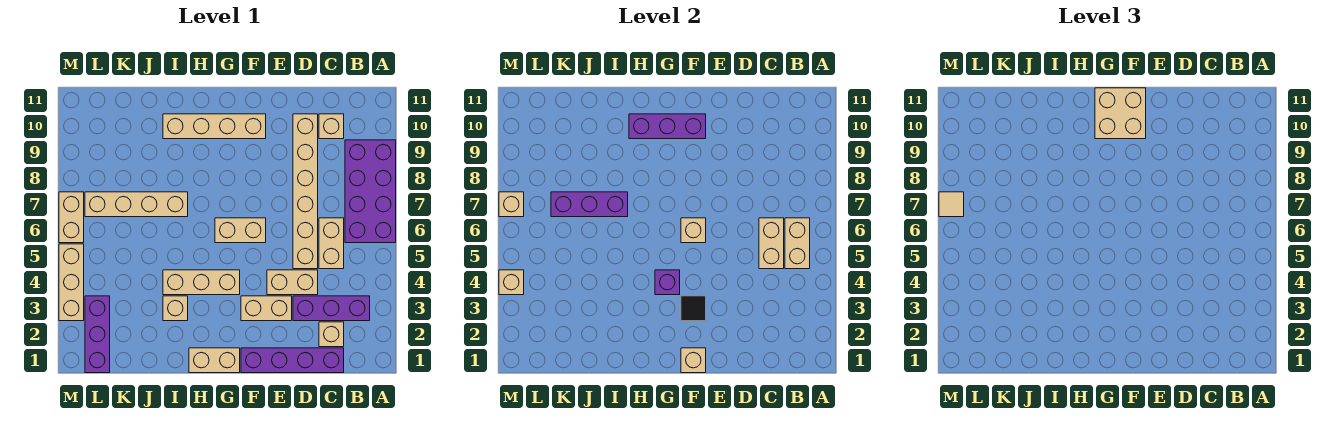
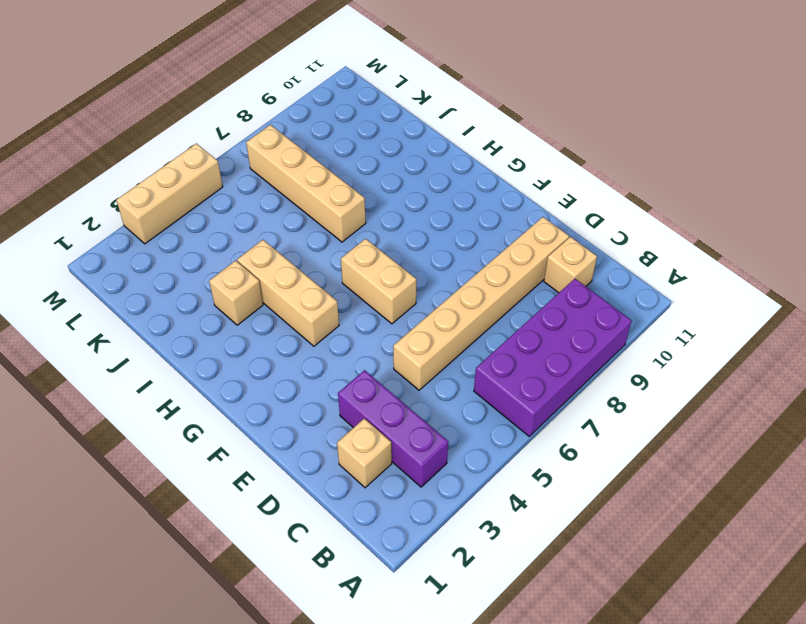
none -> purple 1x4 brick [241,348,344,373]
none -> tan 1x2 brick [319,218,344,269]
none -> tan 1x2 brick [267,270,318,295]
none -> tan 1x2 brick [241,296,292,321]

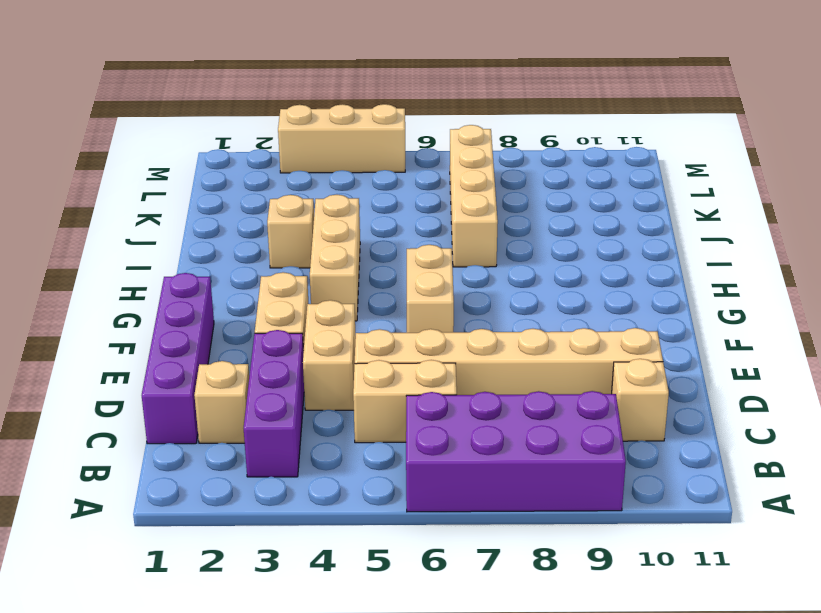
none -> tan 1x4 brick [163,114,266,139]
none -> tan 1x2 brick [189,348,240,373]
none -> purple 1x3 brick [85,296,110,373]
none -> tan 1x2 brick [59,192,84,243]

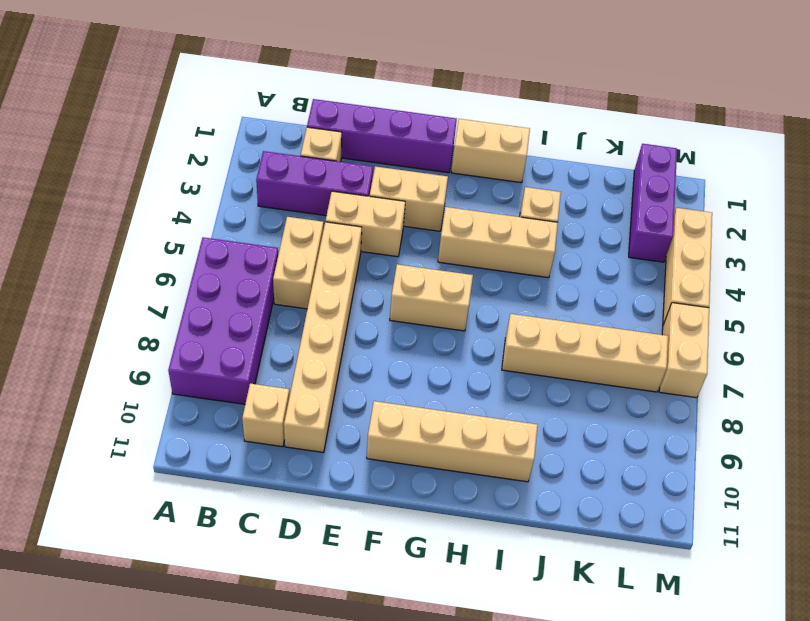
none -> tan 1x2 brick [785,218,810,269]
none -> tan 1x2 brick [759,218,784,269]
none -> tan 1x1 brick [681,348,706,373]
none -> black 1x1 tile [681,296,706,321]

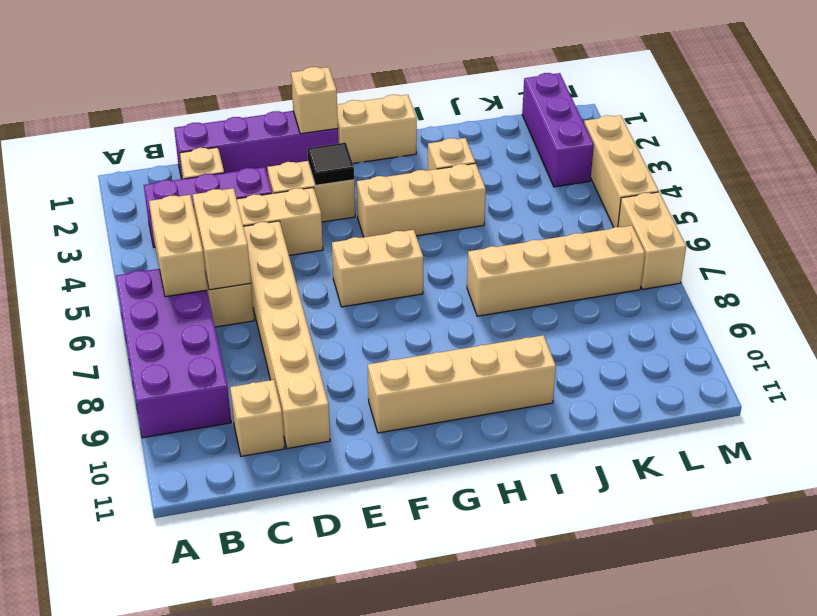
none -> tan 1x1 brick [681,218,706,243]
none -> purple 1x3 brick [629,114,706,139]
none -> purple 1x1 brick [655,270,680,295]
none -> purple 1x3 brick [551,192,628,217]

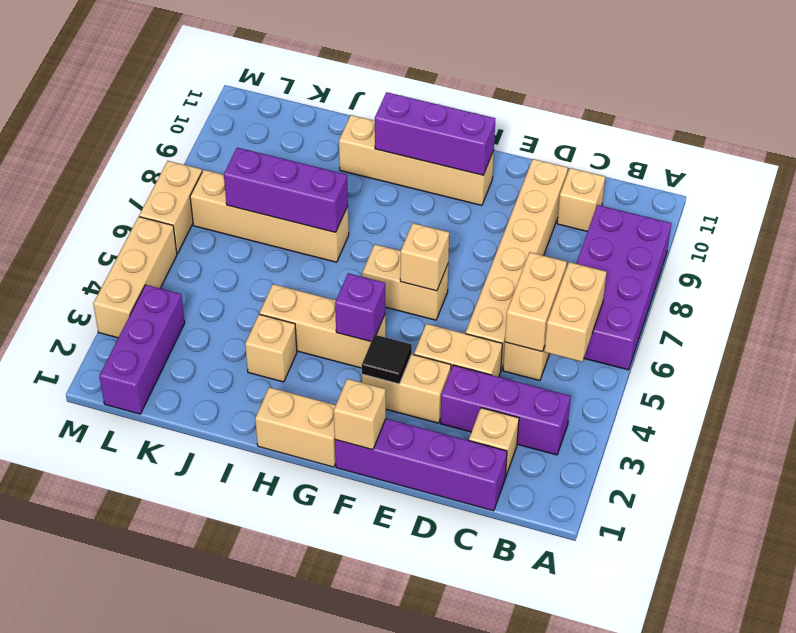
none -> tan 1x1 brick [499,270,524,295]
none -> tan 1x1 brick [499,192,524,217]
none -> tan 2x2 brick [1095,88,1146,139]
none -> tan 1x1 tile [939,192,964,217]

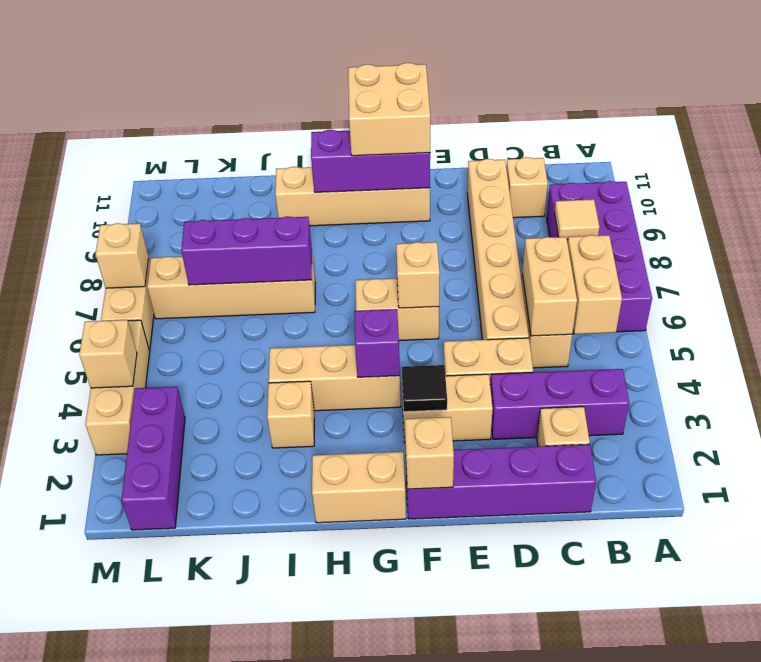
tan 1x1 tile [554,199,600,239] -> tan 1x1 tile moved to [939,192,964,217]

